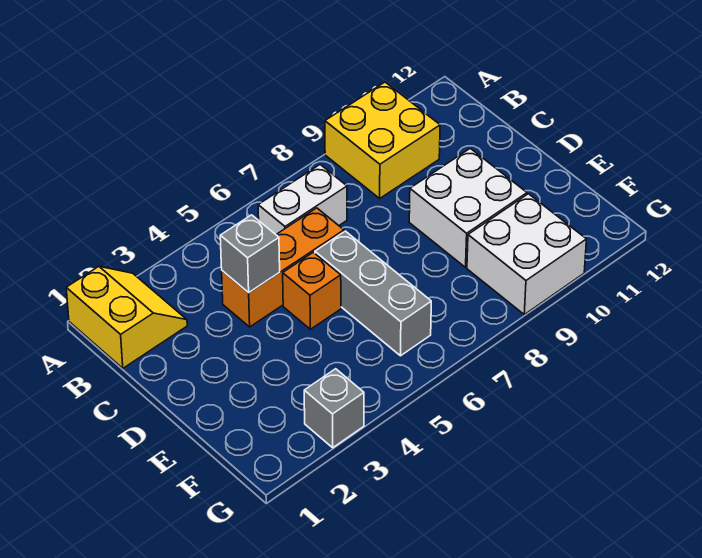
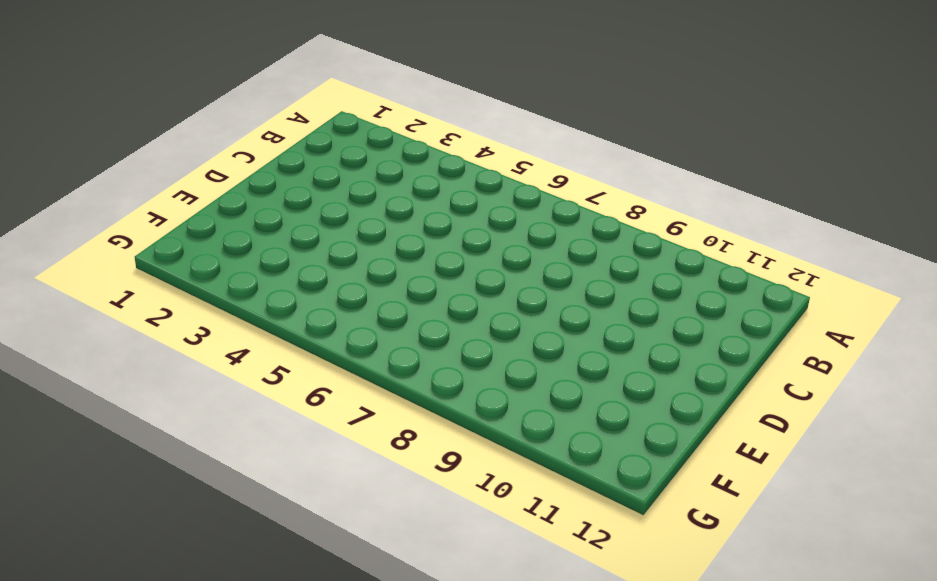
none -> yellow 2x2 slope [66,266,187,368]
none -> yellow 2x2 brick [325,82,440,198]

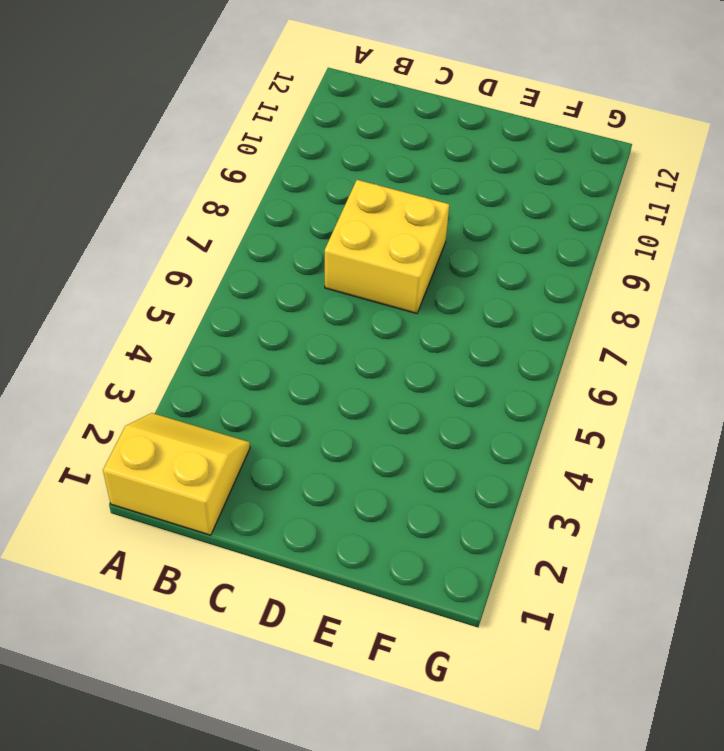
yellow 2x2 brick [325,180,449,313] -> yellow 2x2 brick moved to [325,82,440,198]
none -> white 1x2 brick [258,165,347,234]
none -> orange 1x3 brick [222,208,344,327]

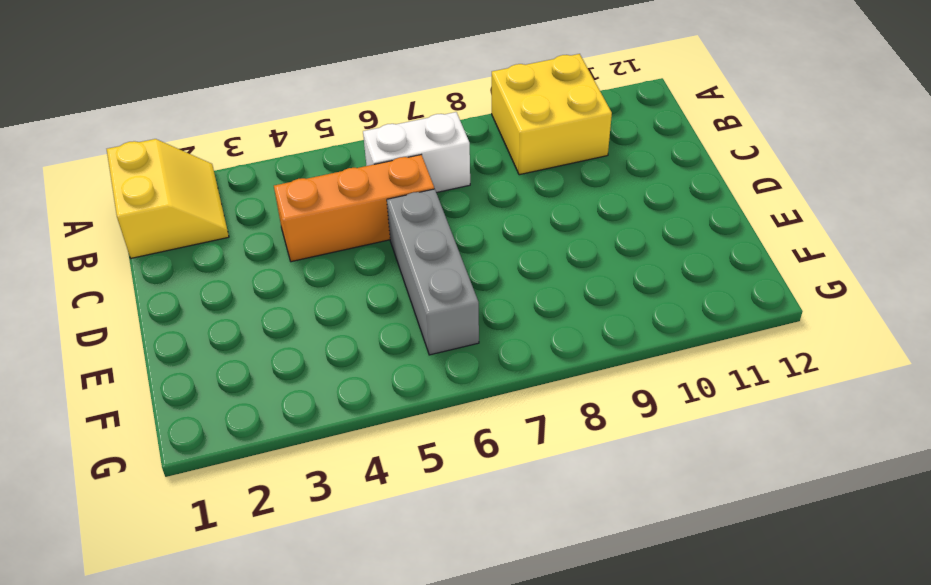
none -> orange 1x1 brick [283,252,341,329]
none -> white 2x2 brick [409,148,527,267]

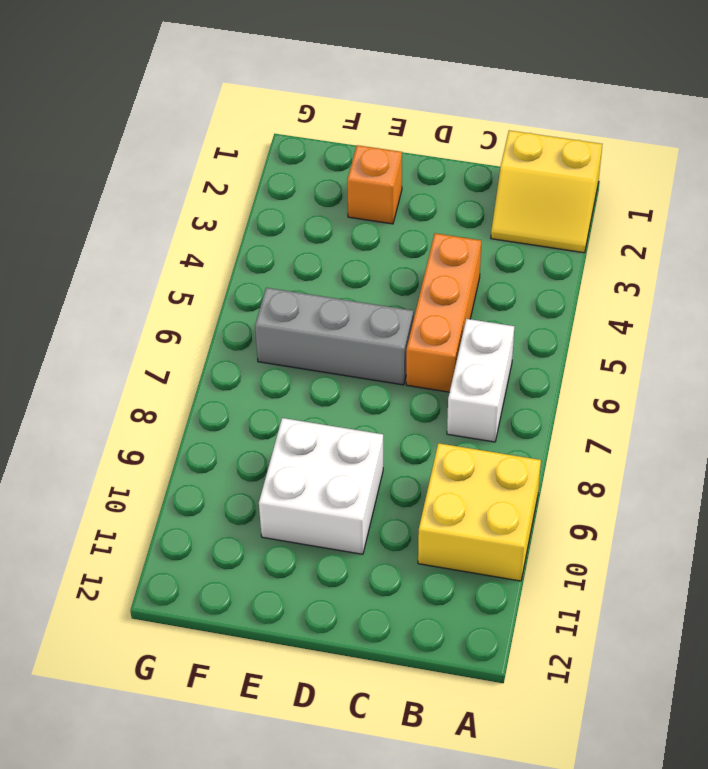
orange 1x1 brick [347,145,402,224] -> orange 1x1 brick moved to [283,252,341,329]
none -> white 2x2 brick [467,194,587,314]
none -> grey 1x1 brick [304,369,364,448]

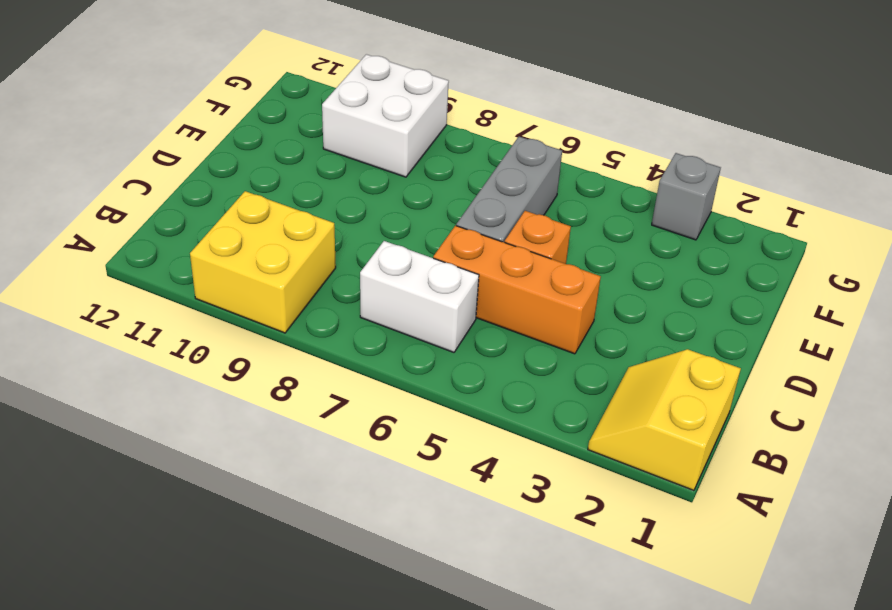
none -> white 2x2 brick [409,148,527,267]
none -> grey 1x1 brick [220,215,280,293]

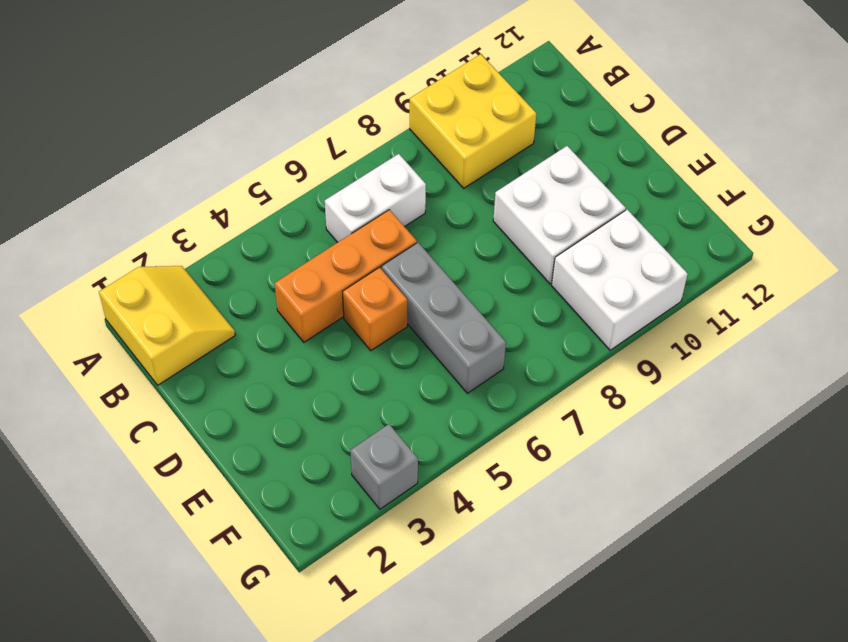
none -> grey 1x1 brick [220,215,280,293]

